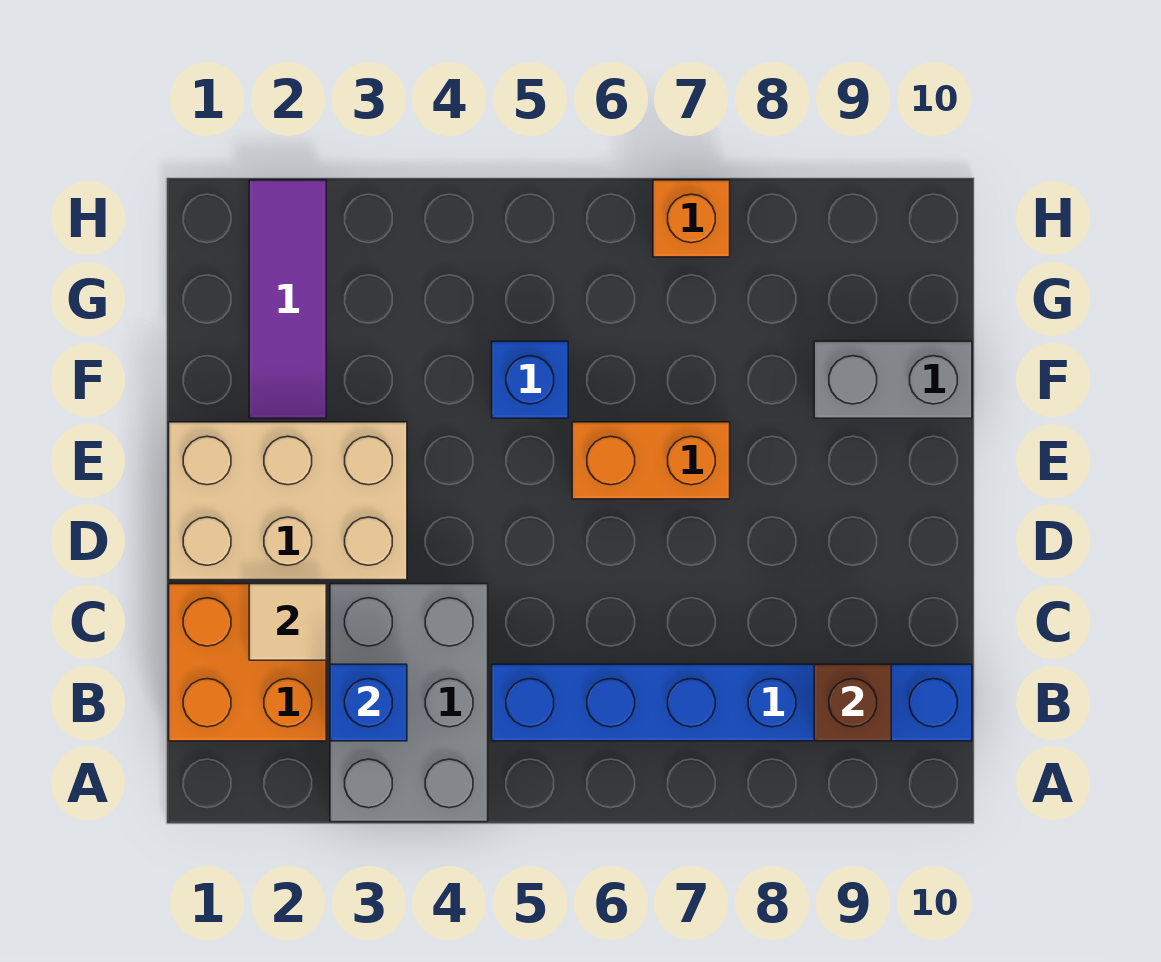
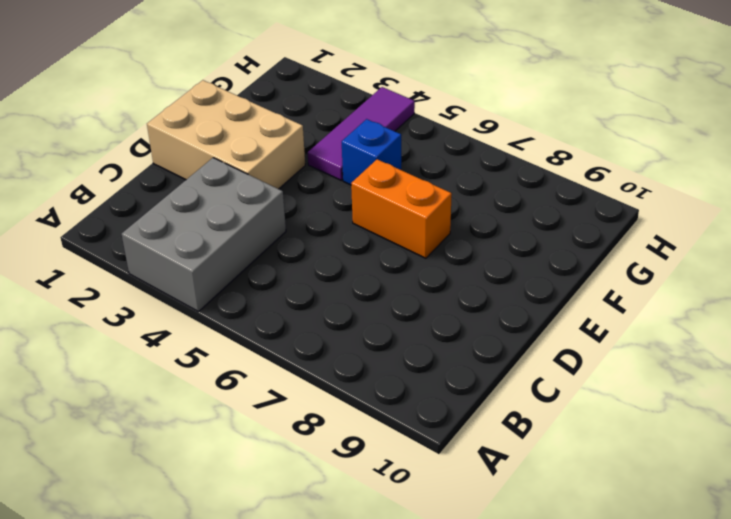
purple 1x3 tile [308,87,415,180] -> purple 1x3 tile moved to [249,180,326,418]
none -> orange 2x2 brick [169,584,326,741]
none -> blue 1x6 brick [492,664,972,741]
none -> grey 1x2 brick [814,341,972,418]

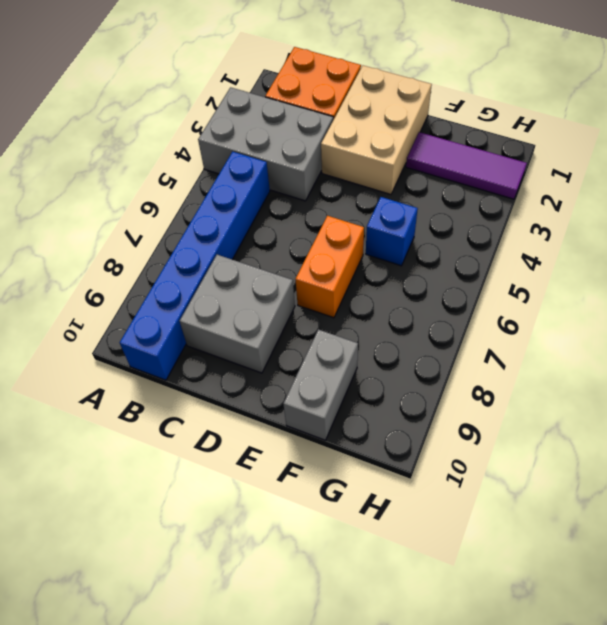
grey 2x2 brick [180,255,295,373] -> none
none -> orange 1x1 brick [653,180,730,257]
none -> blue 1x1 brick [330,664,407,741]
none -> brown 1x1 brick [814,664,891,741]

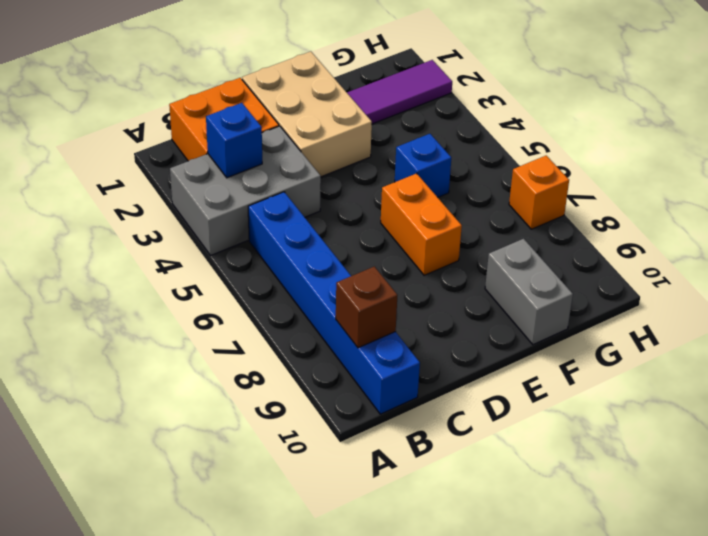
none -> tan 1x1 tile [249,584,326,660]

